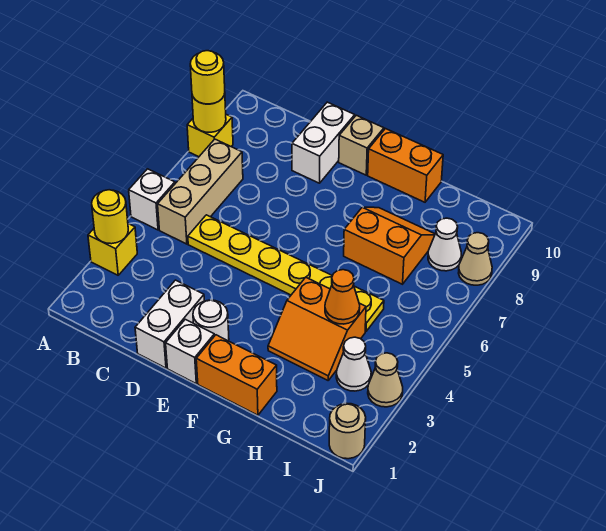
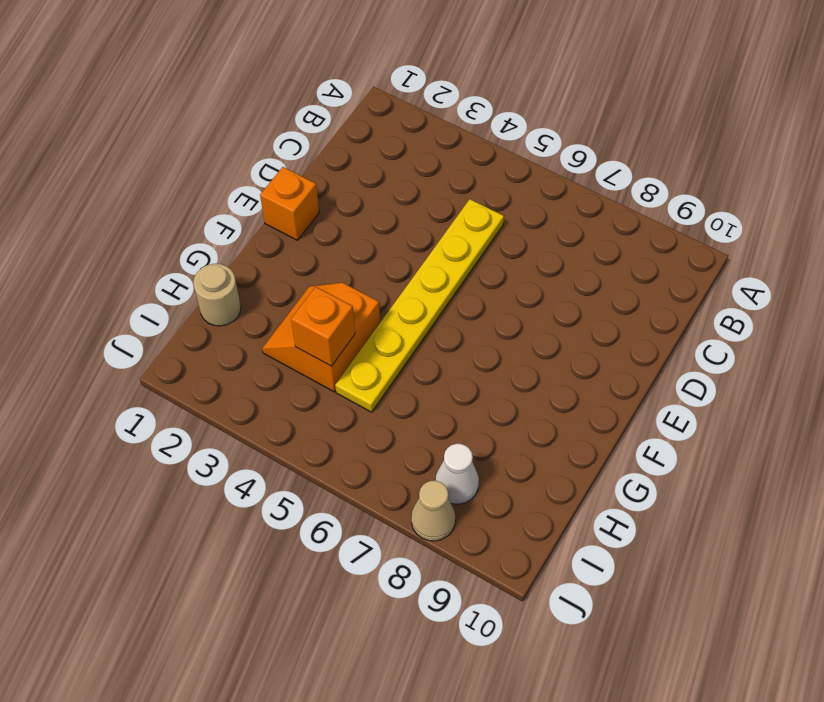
orange 1x1 brick [260,167,319,240] -> white 1x1 brick [166,319,214,383]
tan 1x1 round brick [193,264,241,326] -> tan 1x1 round brick moved to [329,403,366,459]
orange 1x1 brick [291,287,355,366] -> orange 1x1 cone [325,270,360,324]
none -> yellow 1x1 brick [88,224,137,275]
none -> white 1x1 brick [129,169,175,230]
none -> yellow 1x1 brick [187,115,233,157]

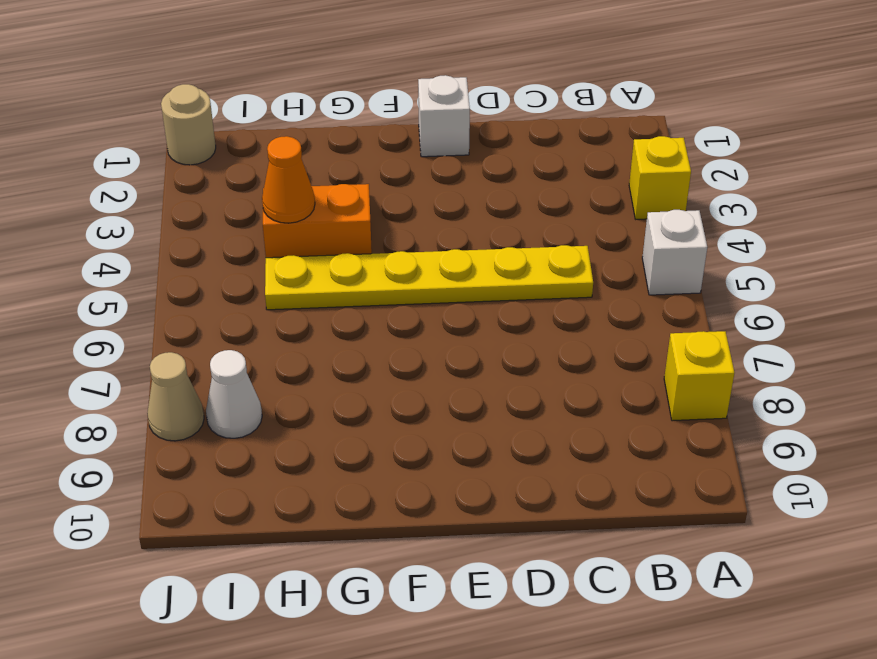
none -> tan 1x3 brick [158,139,243,244]
none -> white 1x2 brick [135,280,204,368]
none -> white 1x2 brick [292,102,355,183]

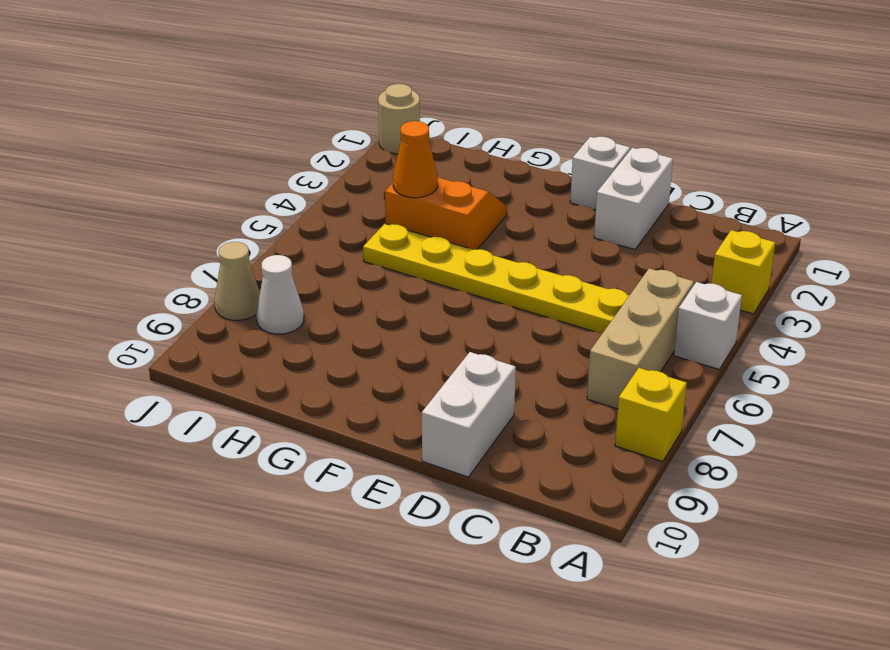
none -> white 1x1 round brick [193,300,229,341]
none -> tan 1x1 brick [339,115,384,175]
none -> orange 1x2 brick [196,335,277,415]

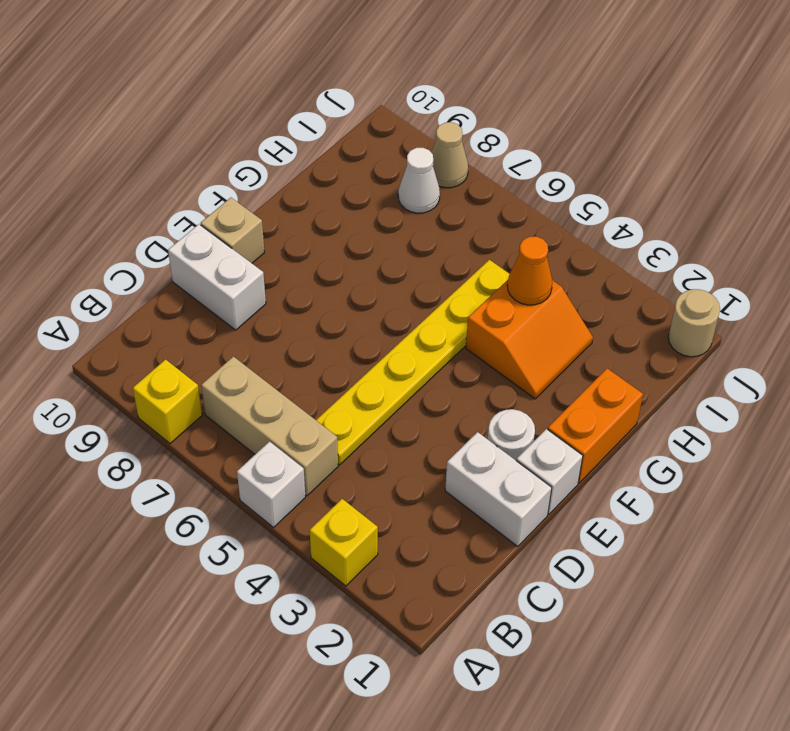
none -> orange 1x2 brick [368,129,443,202]
none -> orange 2x2 slope [344,207,435,284]
none -> white 1x1 cone [336,337,371,391]

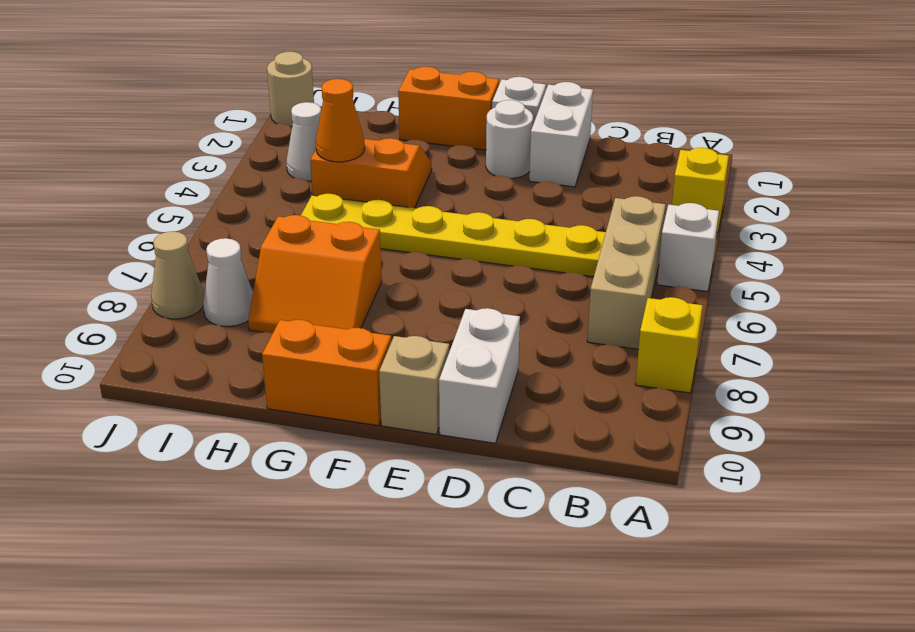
none -> tan 1x1 cone [368,353,403,407]
none -> yellow 1x1 round brick [92,190,128,244]
none -> yellow 1x1 round brick [192,93,226,132]

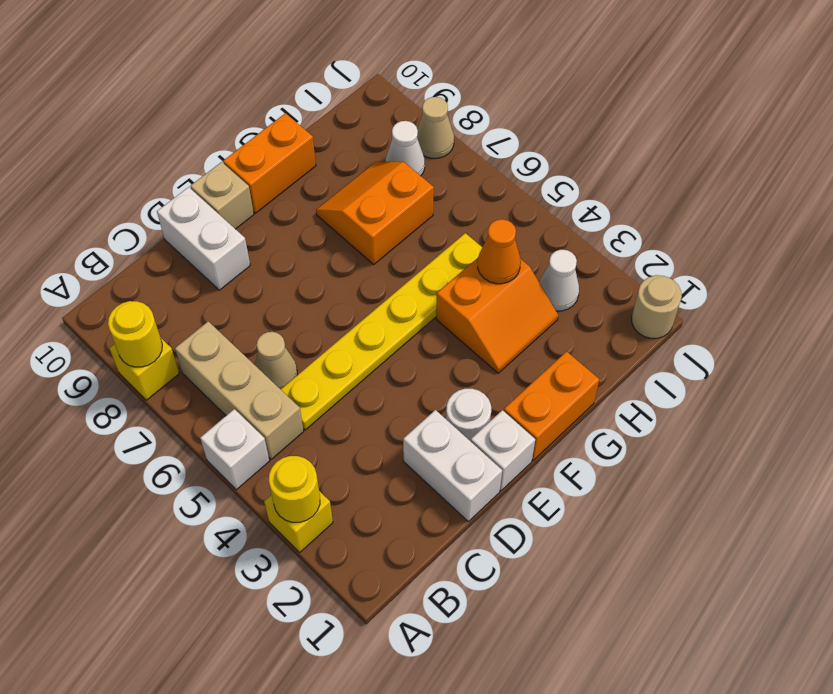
tan 1x1 cone [255,332,297,389] -> tan 1x1 cone moved to [368,353,403,407]
none -> yellow 1x1 round brick [190,51,225,104]

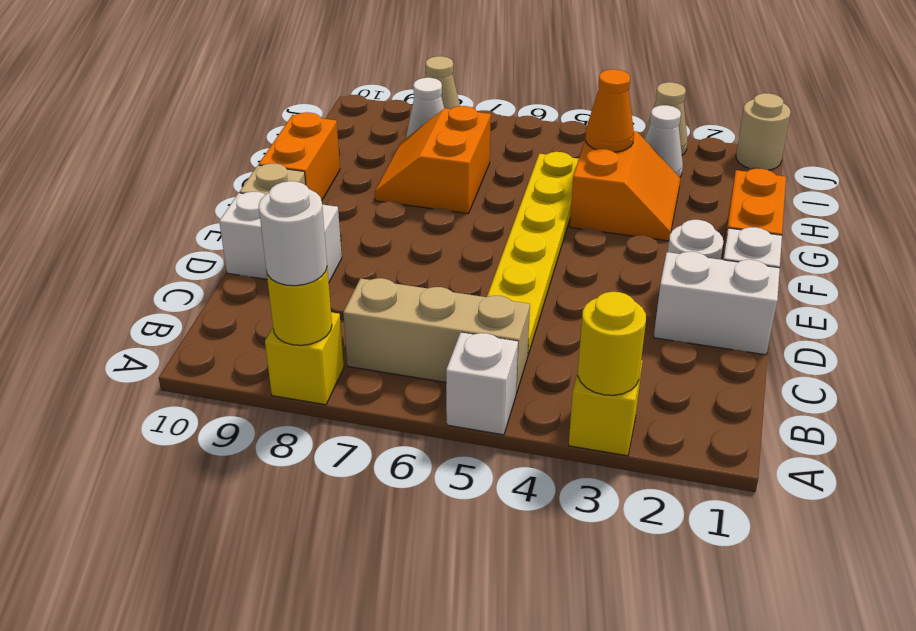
white 1x1 round brick [259,181,327,286] -> yellow 1x1 round brick [190,51,225,104]

